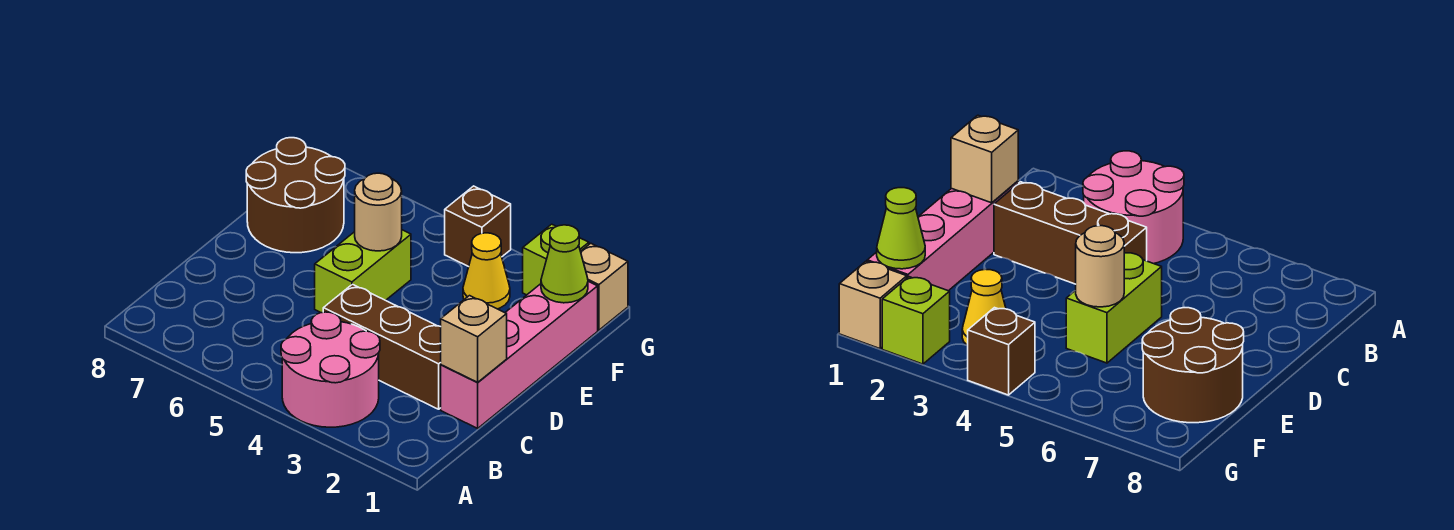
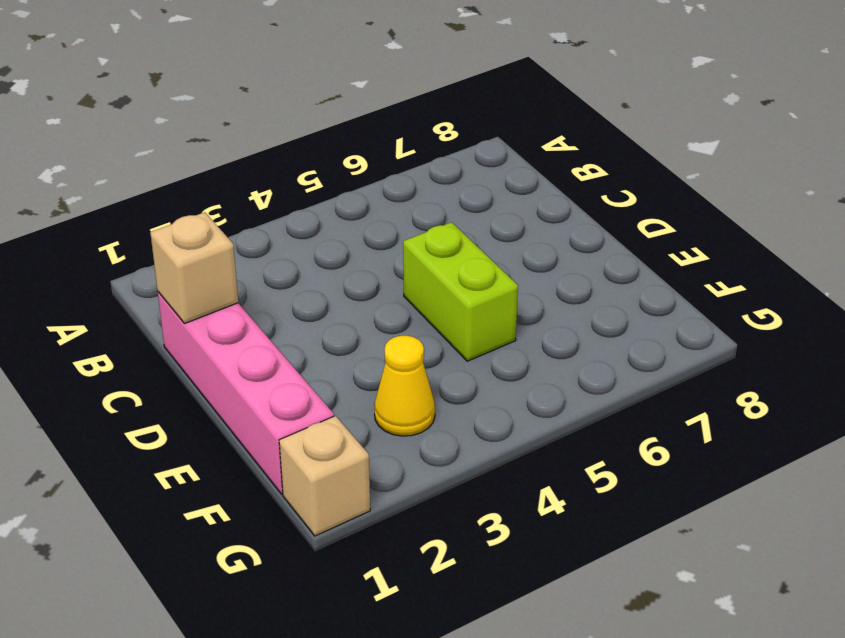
none -> pink 2x2 round brick [281,312,380,427]
none -> brown 1x3 brick [323,284,441,409]
none -> brown 2x2 round brick [246,138,345,253]

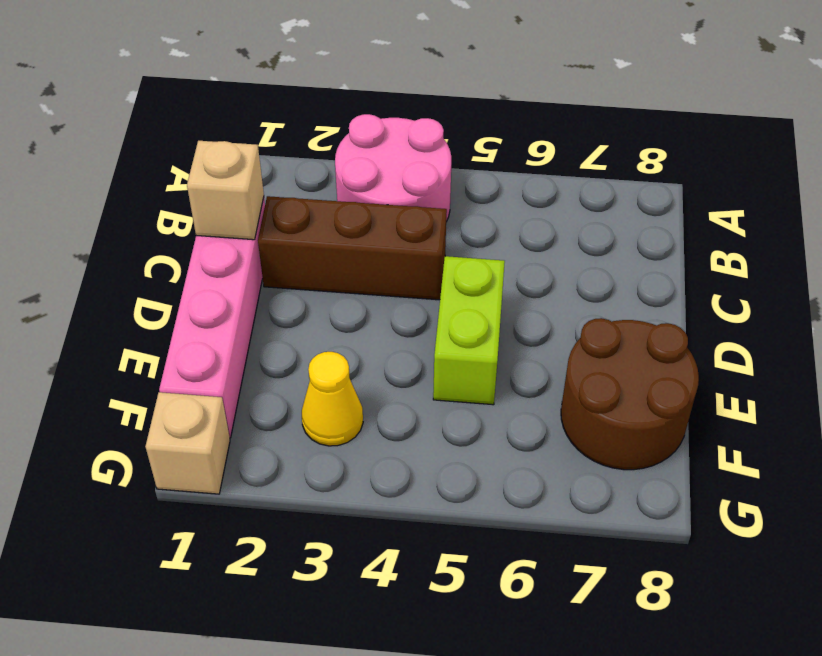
none -> lime 1x1 brick [523,224,589,295]
none -> brown 1x1 brick [445,186,511,267]
none -> tan 1x1 round brick [355,173,402,251]

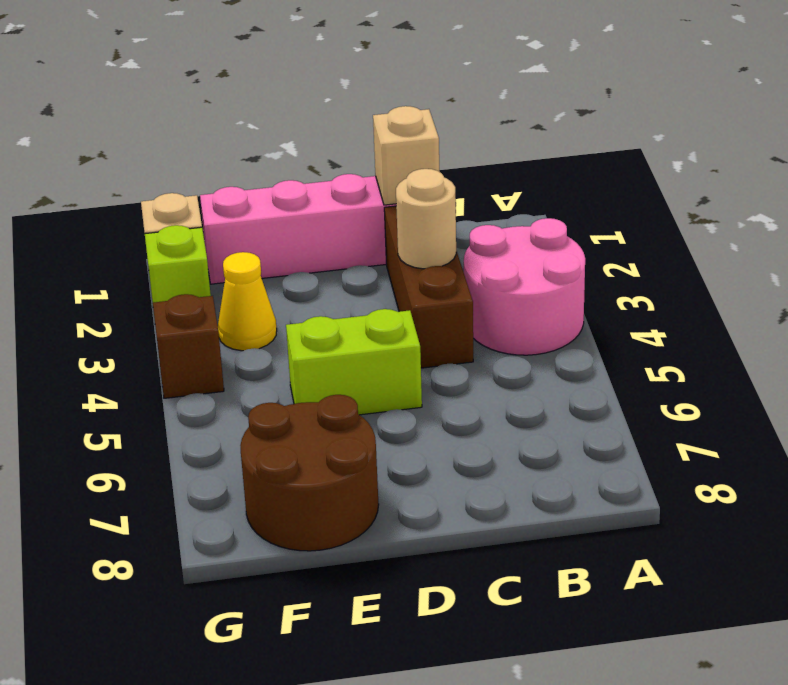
tan 1x1 round brick [396,169,456,269] -> tan 1x1 round brick moved to [355,173,402,251]
none -> lime 1x1 cone [541,225,588,303]

